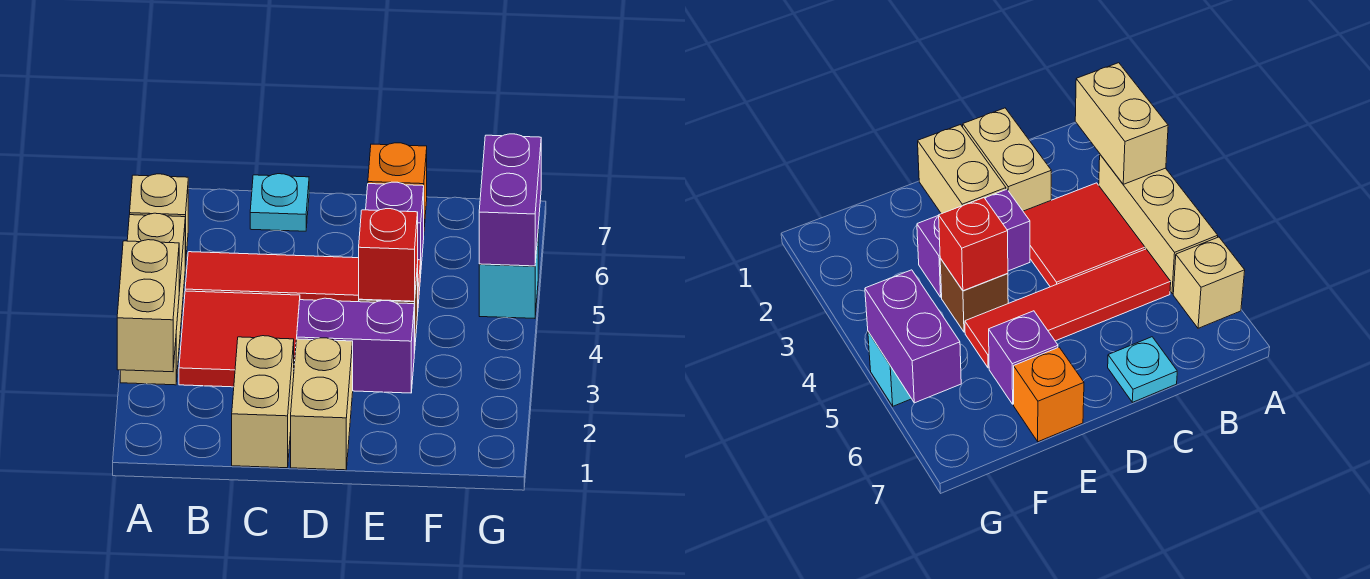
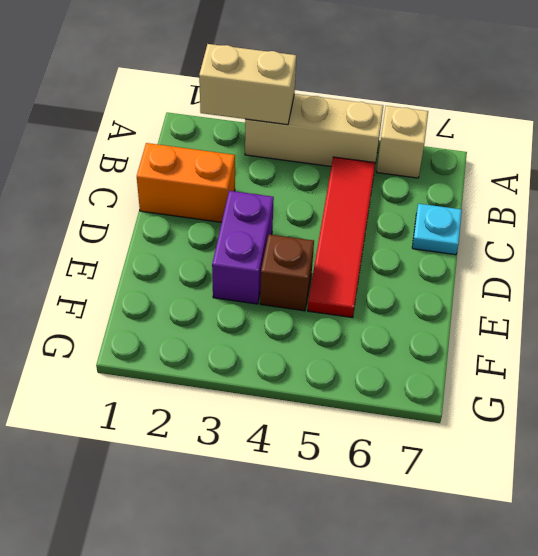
orange 1x2 brick [137,143,235,222] -> tan 1x2 brick [232,336,294,468]
none -> red 2x2 tile [179,291,300,387]
none -> tan 1x2 brick [291,338,353,470]
none -> purple 1x1 brick [366,182,424,265]

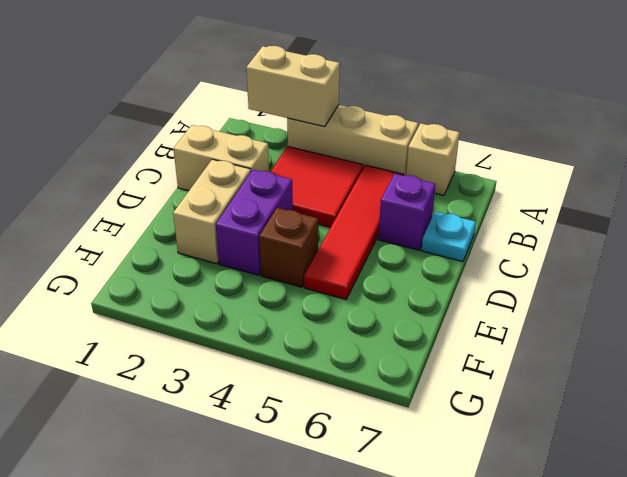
purple 1x1 brick [379,174,435,250] -> purple 1x1 brick moved to [366,182,424,265]
tan 1x2 brick [173,159,251,264] -> tan 1x2 brick turned to [291,338,353,470]
none -> orange 1x1 brick [368,143,427,227]
none -> cyan 1x1 brick [479,238,538,318]
none -> red 1x1 brick [359,209,418,301]

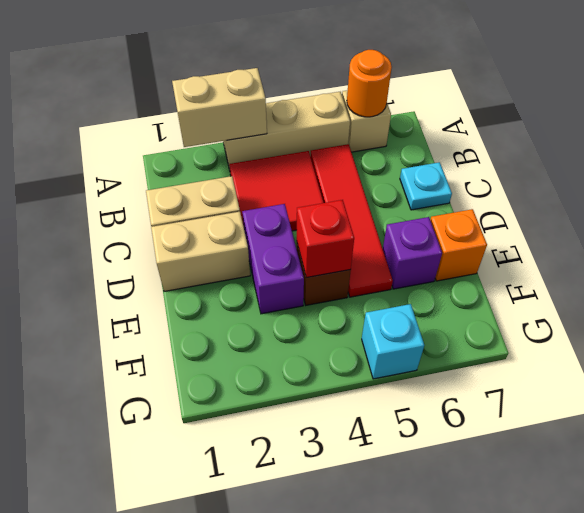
orange 1x1 round brick [347,50,392,117] -> none
none -> purple 1x2 brick [479,134,541,266]

